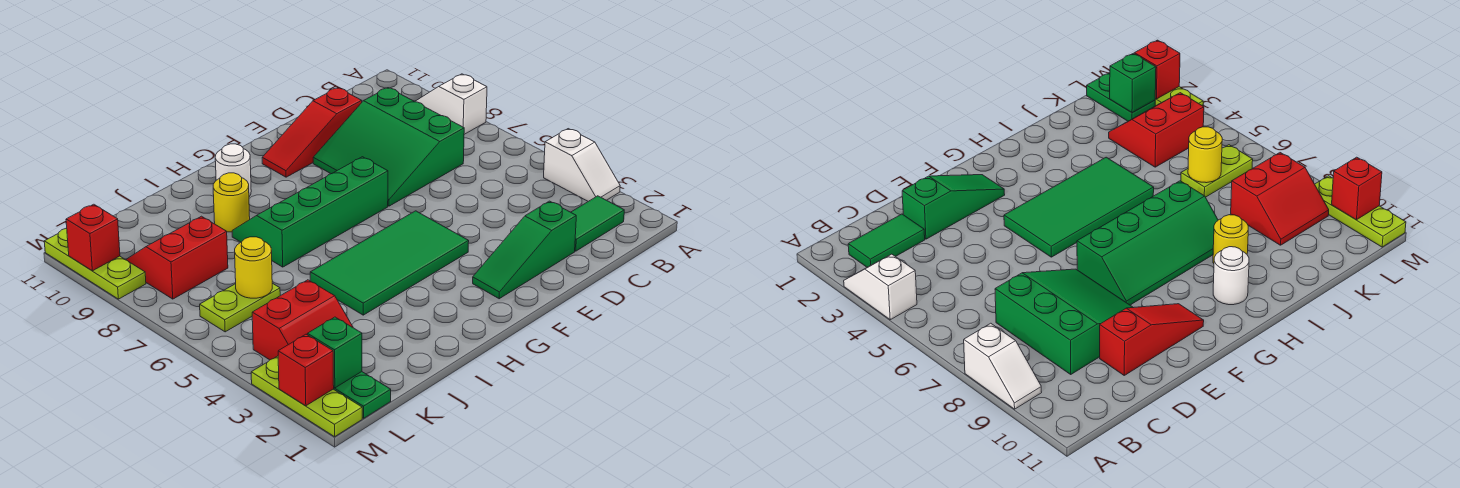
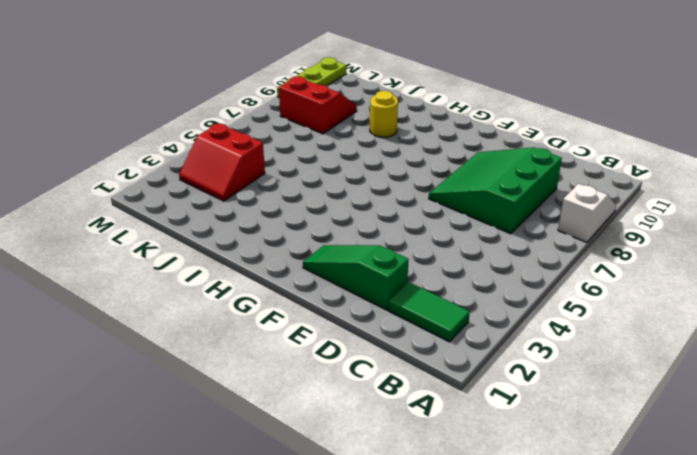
none -> white 1x2 slope [544,129,620,201]
none -> red 1x3 slope [262,88,362,177]
none -> green 2x4 tile [310,211,469,315]

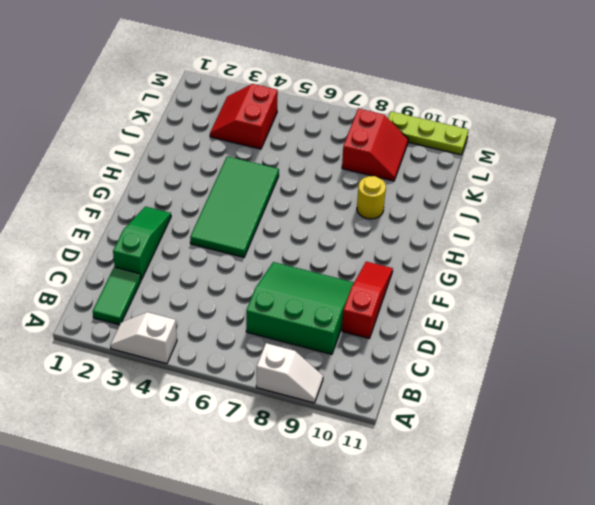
none -> green 2x4 slope [232,157,388,267]
none -> white 1x1 round brick [215,144,251,197]
none -> lime 1x2 plate [200,283,280,332]

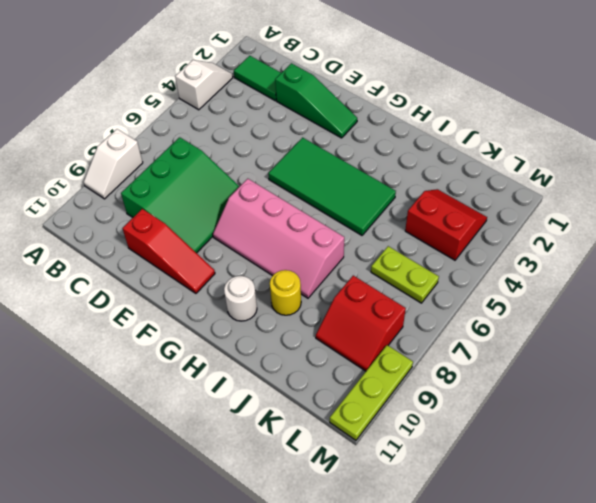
pink 2x4 slope [213,179,344,298] -> green 2x4 slope [232,157,388,267]
none -> green 1x2 plate [334,372,391,418]
none -> lime 1x3 plate [251,356,362,437]
none -> yellow 1x1 round brick [235,237,272,298]

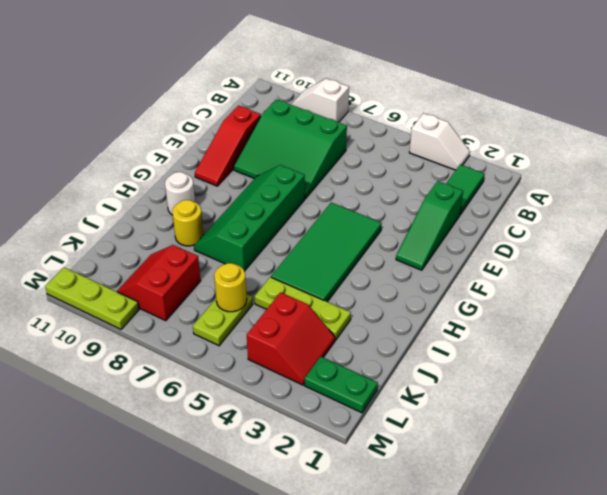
lime 1x3 plate [255,277,351,340] -> lime 1x3 plate moved to [251,356,362,437]
none -> green 1x1 brick [308,317,362,388]
none -> red 1x1 brick [278,334,334,406]
none -> red 1x1 brick [66,204,120,271]

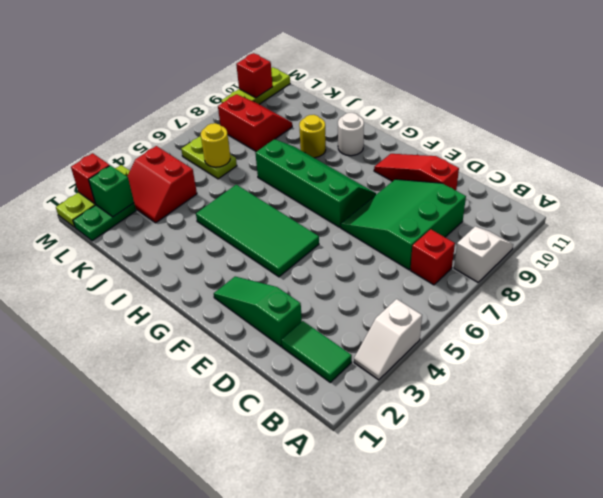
red 1x1 brick [410,229,455,285] -> none

